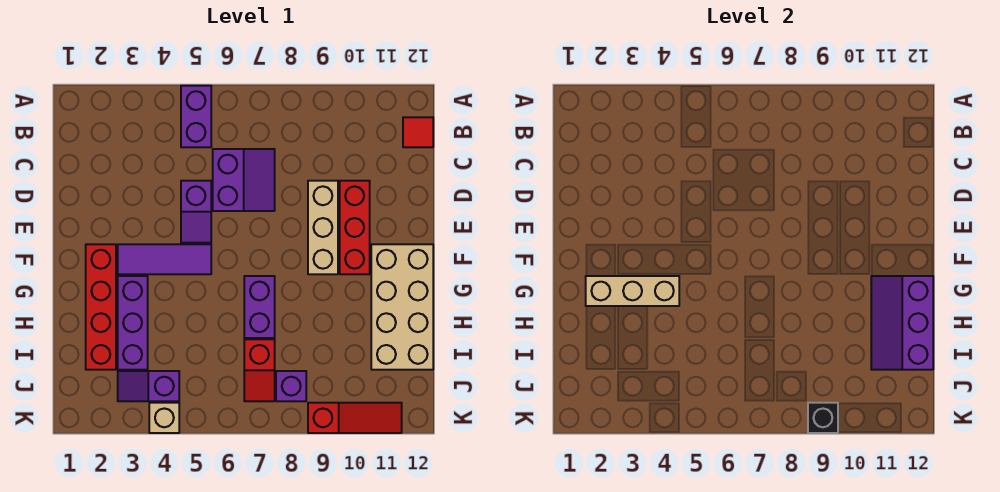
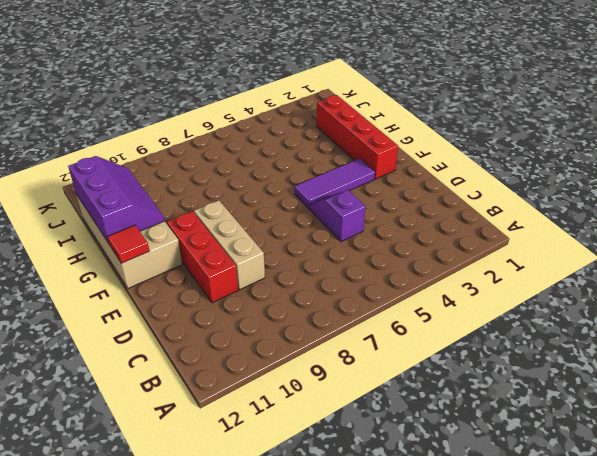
red 1x1 tile [108,225,149,263] -> red 1x1 tile moved to [403,117,433,147]
none -> purple 1x2 brick [181,86,211,147]
none -> purple 2x2 slope [213,149,275,211]
none -> purple 1x3 brick [118,276,148,370]

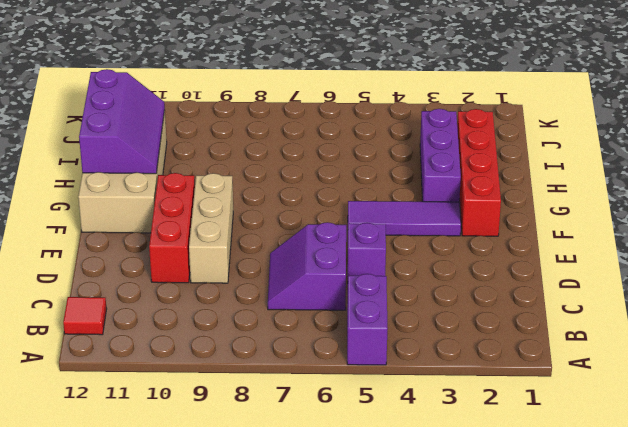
none -> purple 1x2 brick [244,276,275,338]
none -> red 1x2 slope [244,339,275,401]
none -> purple 1x2 slope [118,371,179,401]

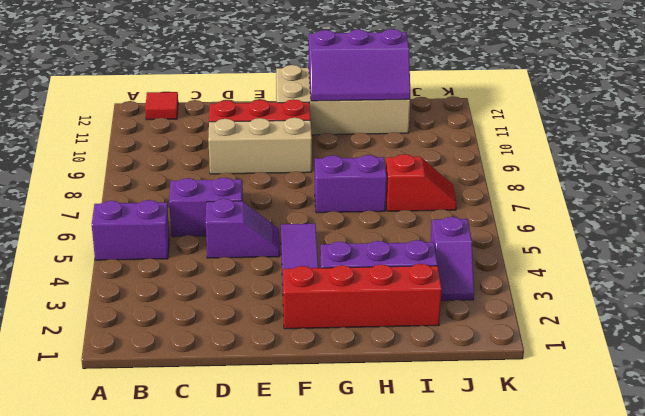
none -> purple 1x1 brick [276,371,306,401]
none -> tan 1x1 brick [149,403,179,433]
none -> red 1x3 slope [308,403,402,433]

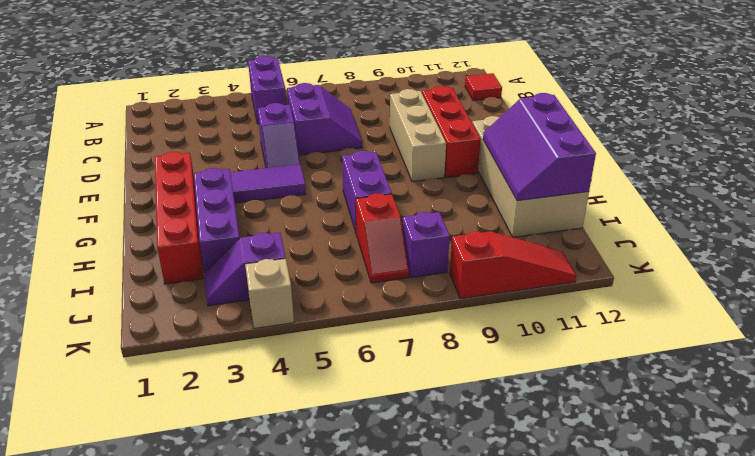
none -> tan 1x3 brick [586,276,679,306]
none -> black 1x1 brick [808,403,838,433]

